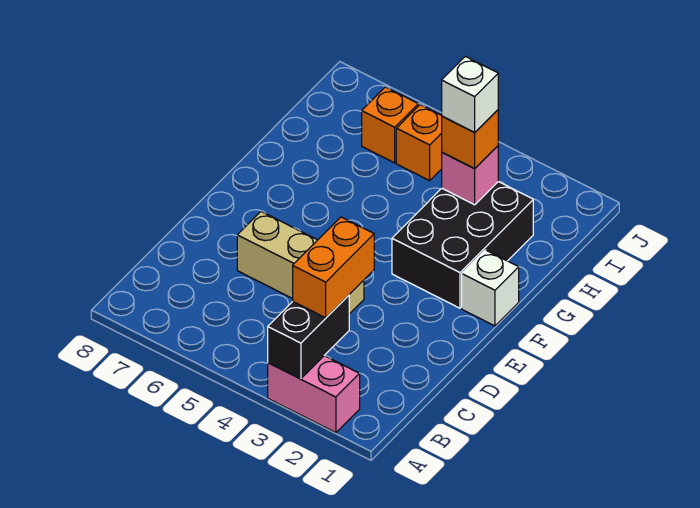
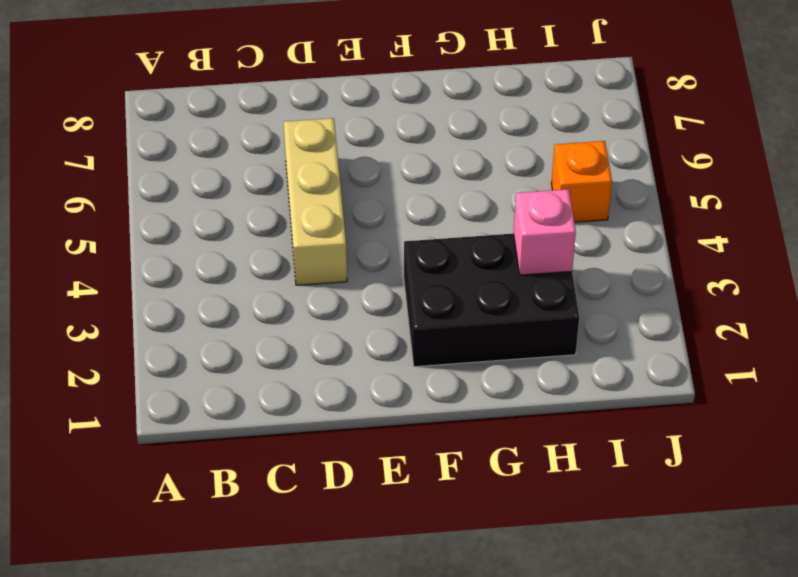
none -> pink 1x2 brick [268,356,360,433]
none -> white 1x1 brick [462,250,519,326]

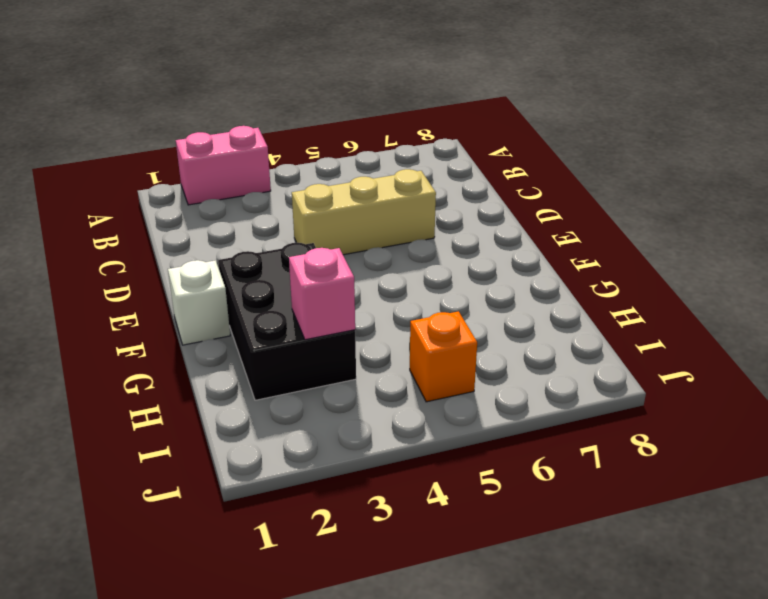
none -> orange 1x1 brick [362,87,418,163]
none -> black 1x2 brick [268,295,349,379]

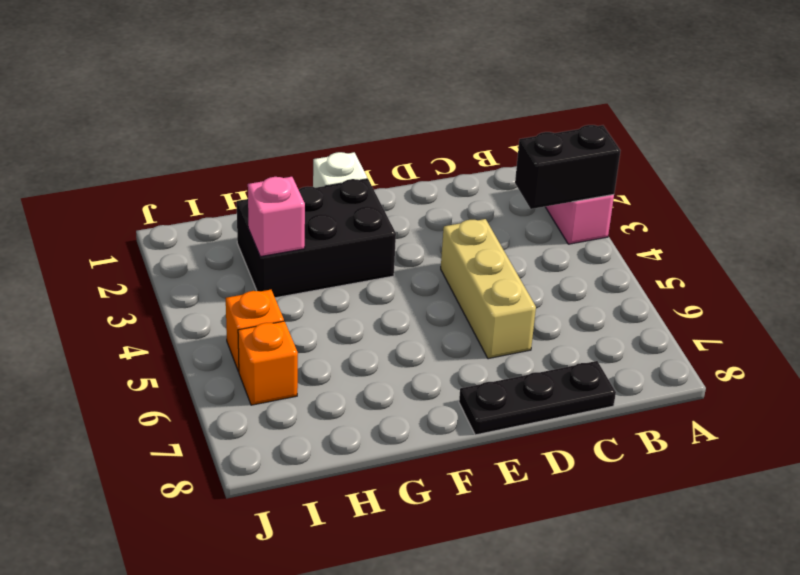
black 1x3 plate [459,361,616,435] -> none
none -> orange 1x2 brick [293,217,374,318]
none -> orange 1x1 brick [442,110,498,169]

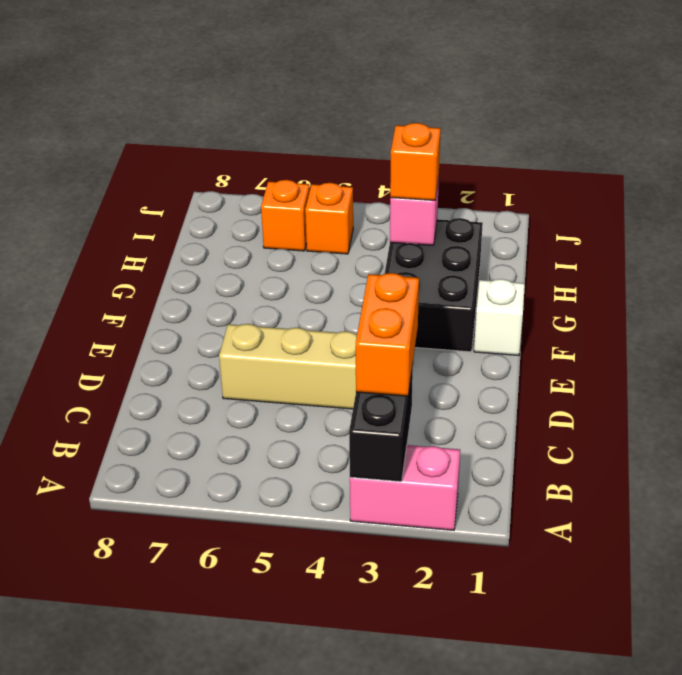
none -> white 1x1 brick [442,56,498,132]

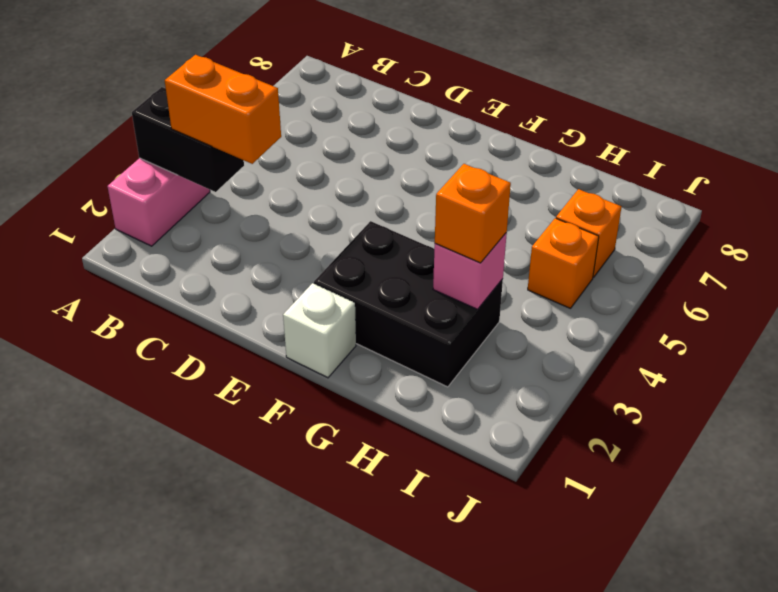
none -> tan 1x3 brick [237,212,364,314]
none -> white 1x1 brick [442,56,498,132]

